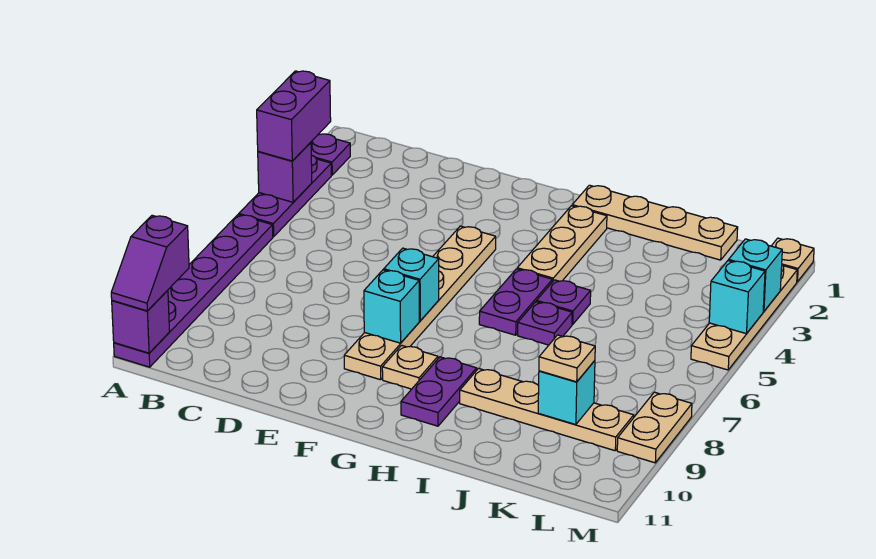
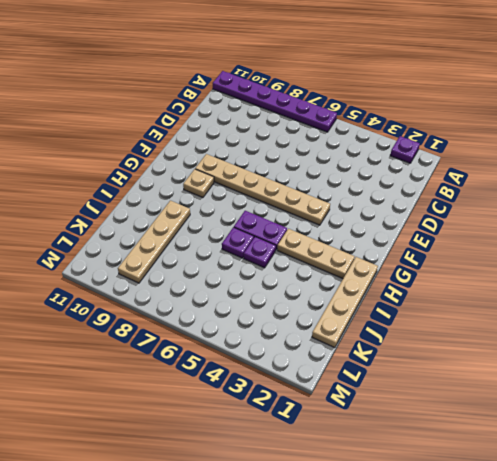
none -> purple 1x3 plate [239,155,331,237]
none -> purple 1x2 plate [401,357,477,426]
none -> tan 1x1 plate [772,238,814,282]

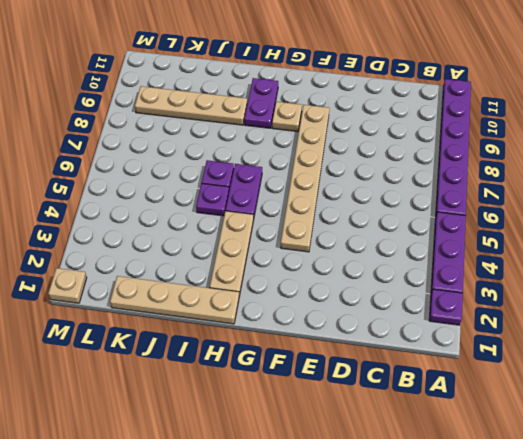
none -> tan 1x4 plate [691,265,797,370]
none -> tan 1x2 plate [617,392,692,463]
none -> purple 1x1 brick [258,142,312,202]

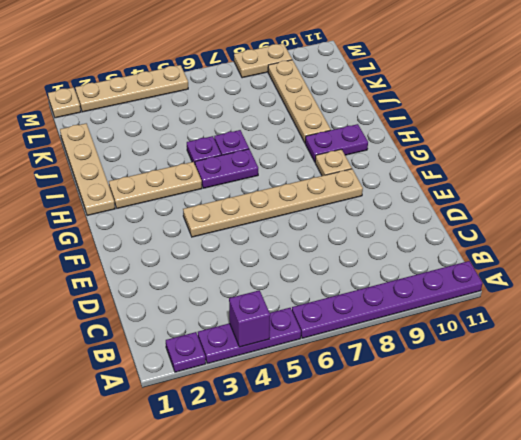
none -> purple 1x1 brick [112,290,170,353]
none -> cyan 1x1 brick [384,248,439,321]
none -> cyan 1x1 brick [364,270,419,343]

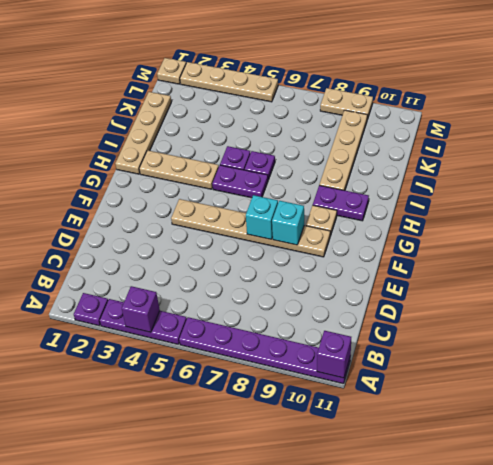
none -> cyan 1x1 brick [538,361,595,425]
none -> cyan 1x1 brick [729,239,782,311]
none -> cyan 1x1 brick [709,261,765,334]

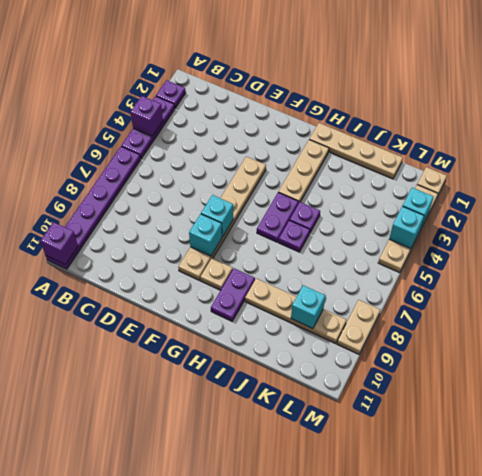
none -> purple 1x2 brick [257,71,331,161]
none -> purple 1x2 slope [111,215,189,311]
none -> tan 1x1 plate [539,335,595,382]

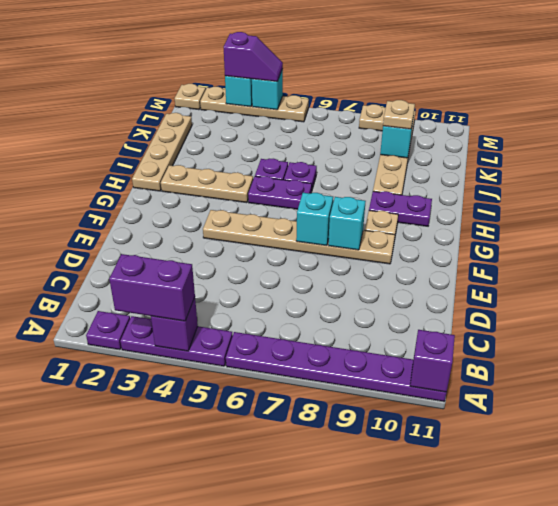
purple 1x2 slope [224,32,283,82] -> purple 1x2 slope moved to [111,215,189,311]

